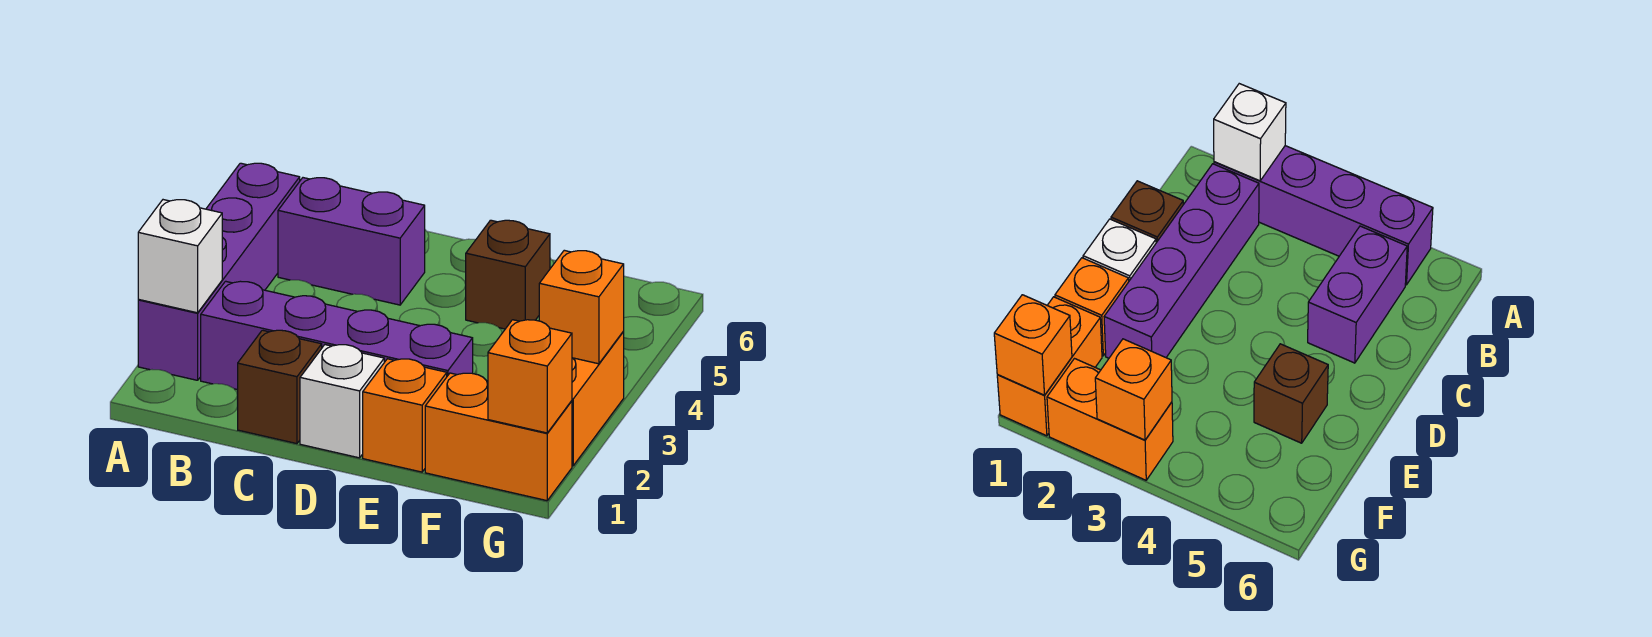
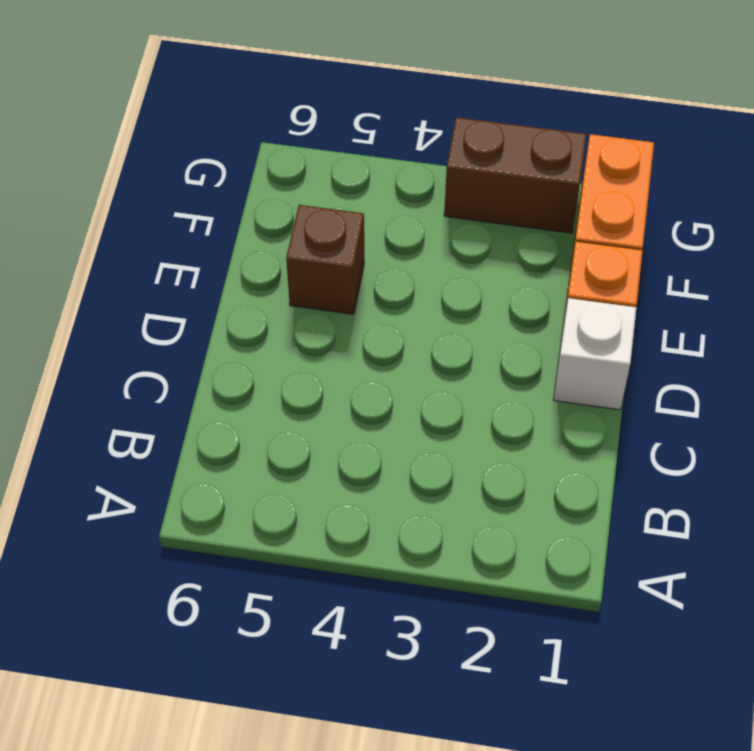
brown 1x2 brick [444,117,586,233] -> orange 1x2 brick [572,332,624,466]
none -> purple 1x4 brick [138,163,300,380]
none -> purple 1x4 brick [201,281,473,390]
none -> purple 1x2 brick [278,178,425,305]

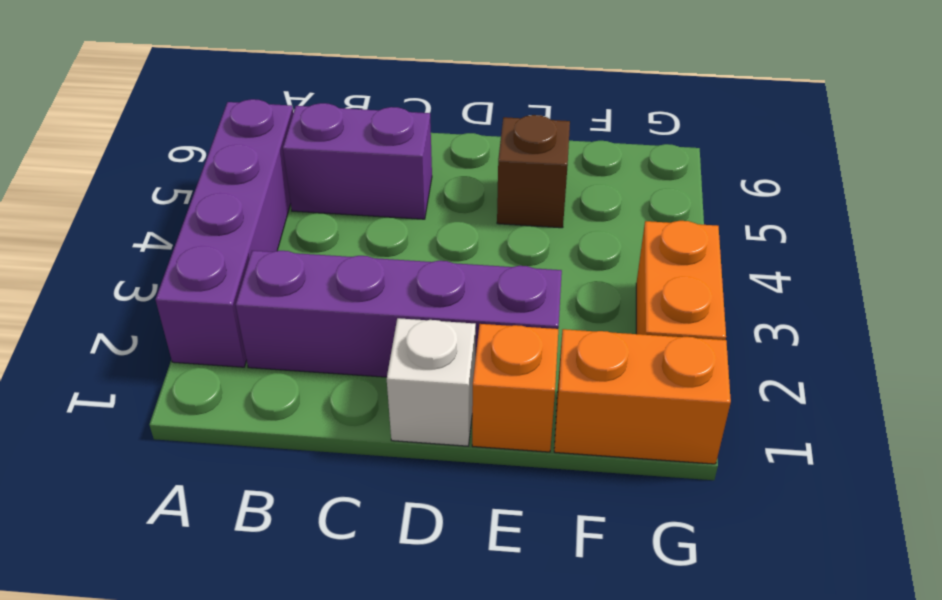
none -> brown 1x1 brick [238,330,322,444]
none -> white 1x1 brick [138,200,222,313]
none -> orange 1x1 brick [488,320,572,433]

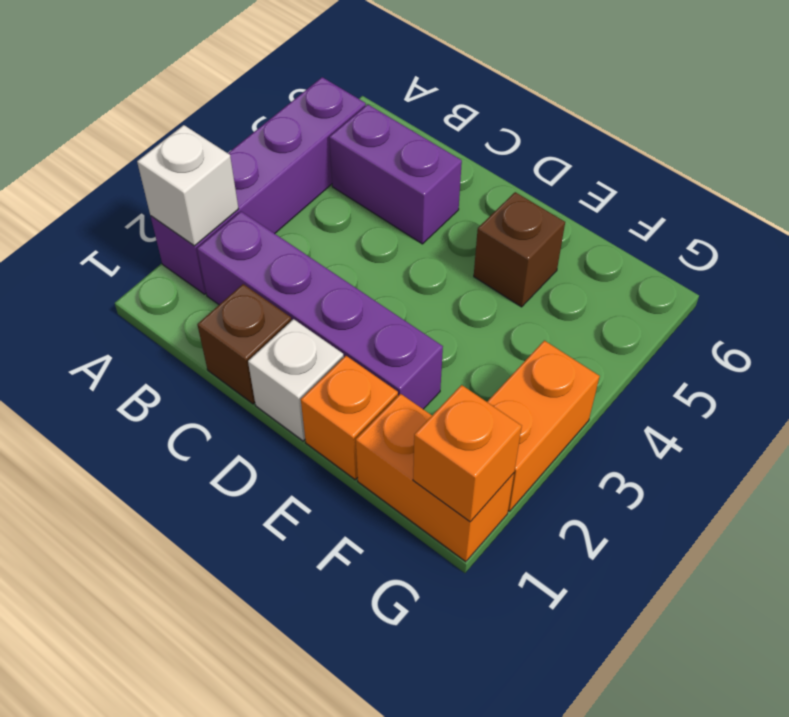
none -> orange 1x1 brick [539,250,624,364]

